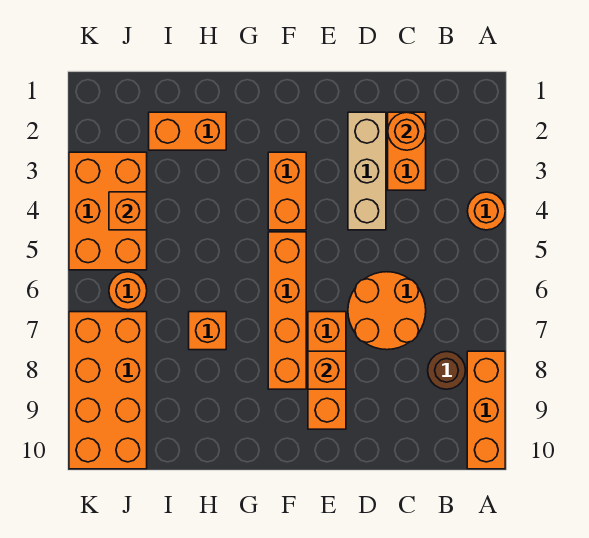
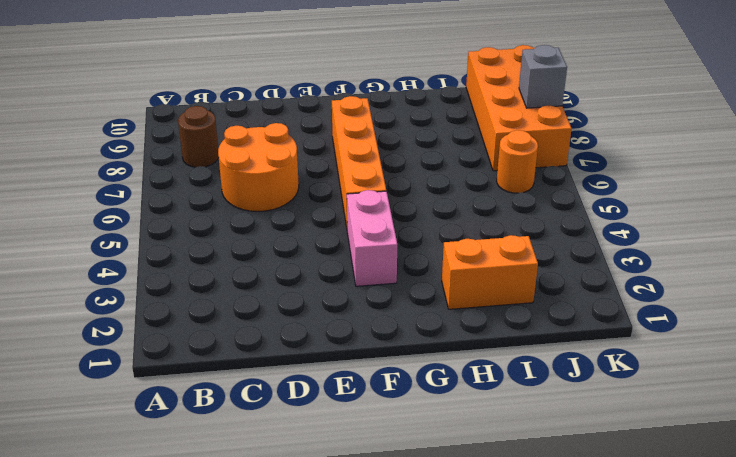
pink 1x2 brick [347,190,397,286] -> orange 1x2 brick [268,152,306,230]
grey 1x1 brick [519,45,567,108] -> none
none -> orange 1x1 round brick [468,192,505,230]
none -> orange 1x3 brick [467,351,505,469]
none -> orange 1x2 brick [388,112,426,190]

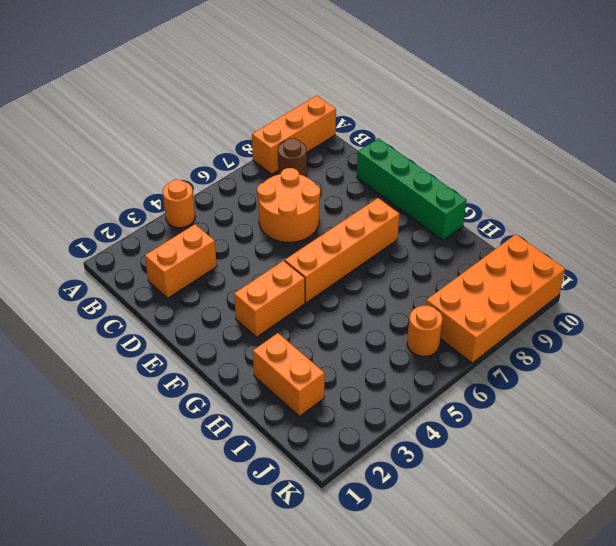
green 1x4 brick [357,138,467,240] -> none
none -> tan 1x3 brick [348,112,386,230]
none -> orange 1x3 brick [308,312,346,429]
none -> orange 1x1 brick [189,312,226,350]

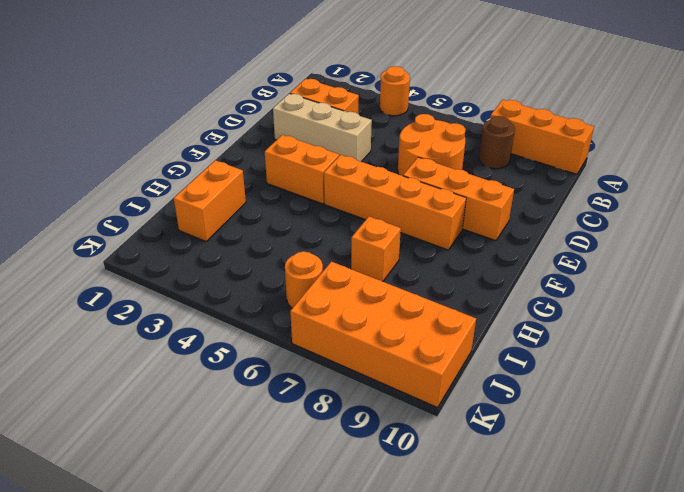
none -> orange 2x3 brick [69,152,147,270]
none -> orange 1x1 round brick [388,112,426,150]
none -> orange 1x1 brick [308,351,346,389]

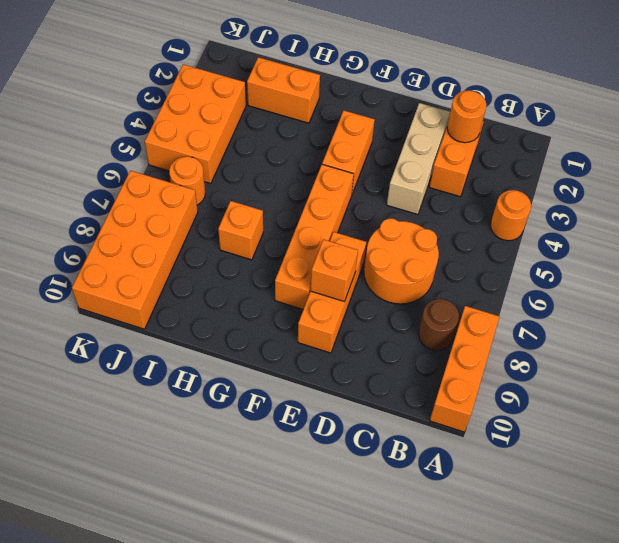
none -> orange 1x1 brick [109,192,147,230]

